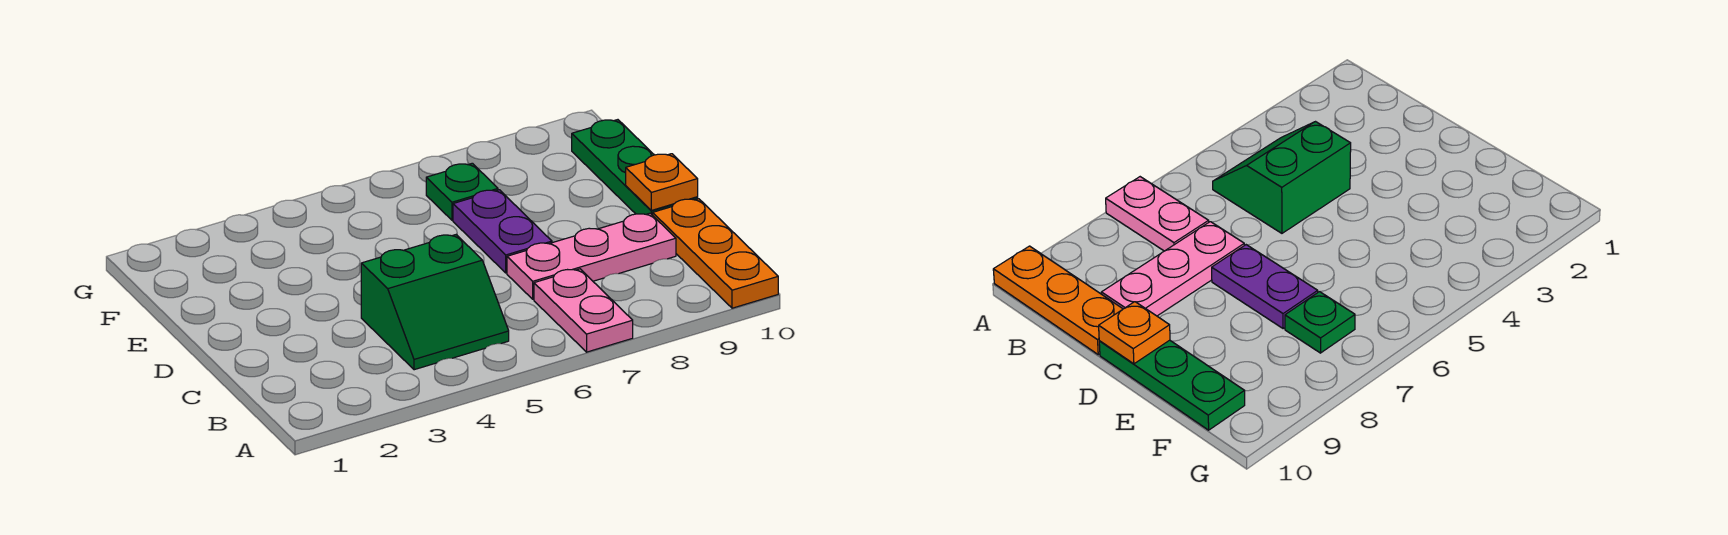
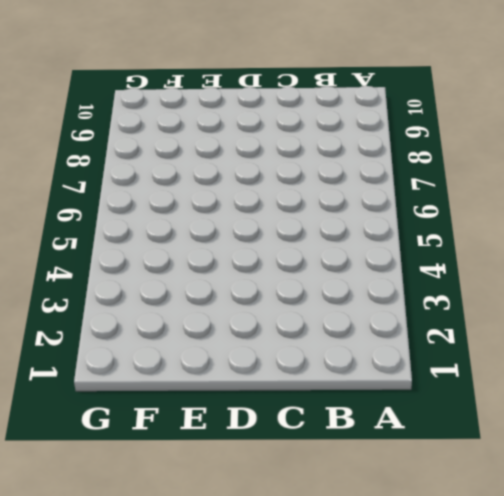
none -> pink 1x2 plate [534,269,633,352]
none -> orange 1x3 plate [653,199,778,308]

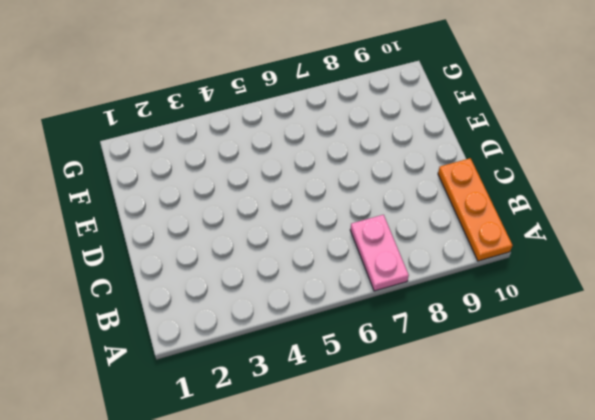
none -> green 2x2 slope [361,235,509,370]
none -> pink 1x3 plate [507,213,676,299]

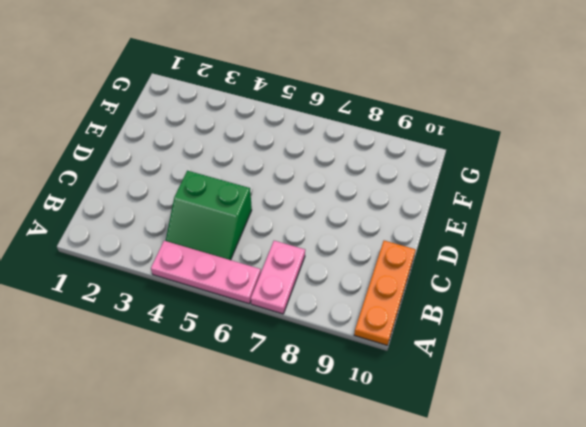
pink 1x3 plate [151,241,261,304] -> pink 1x3 plate moved to [507,213,676,299]
none -> purple 1x2 plate [453,190,552,273]
none -> green 1x3 plate [572,120,698,215]

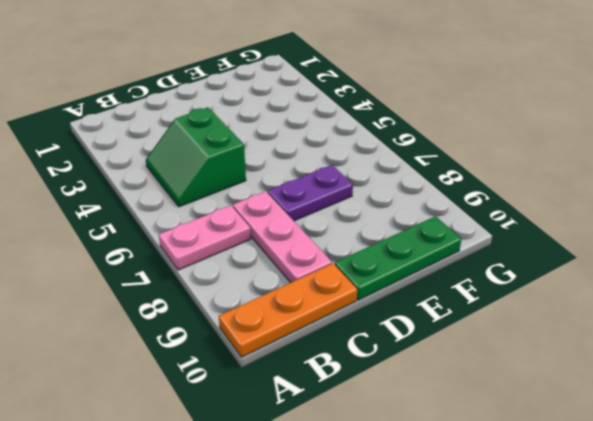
none -> green 1x1 plate [426,163,498,220]
none -> orange 1x1 plate [626,154,698,210]

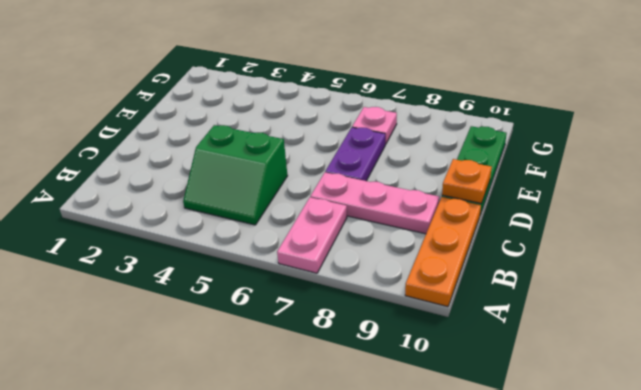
pink 1x1 plate [352,107,397,144] -> green 1x1 plate [426,163,498,220]

